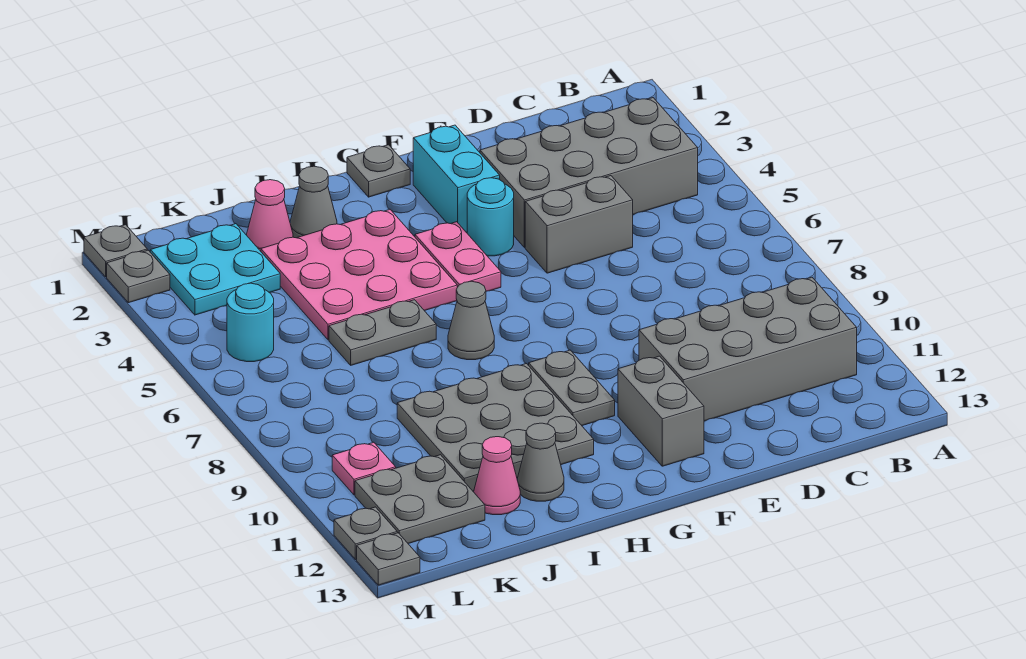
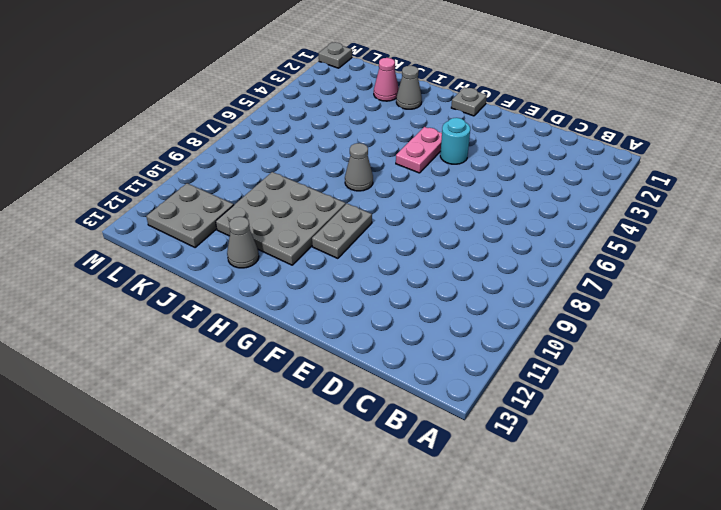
none -> grey 2x4 brick [480,98,698,248]
none -> grey 2x4 brick [639,277,857,421]
none -> grey 1x2 brick [525,176,633,273]

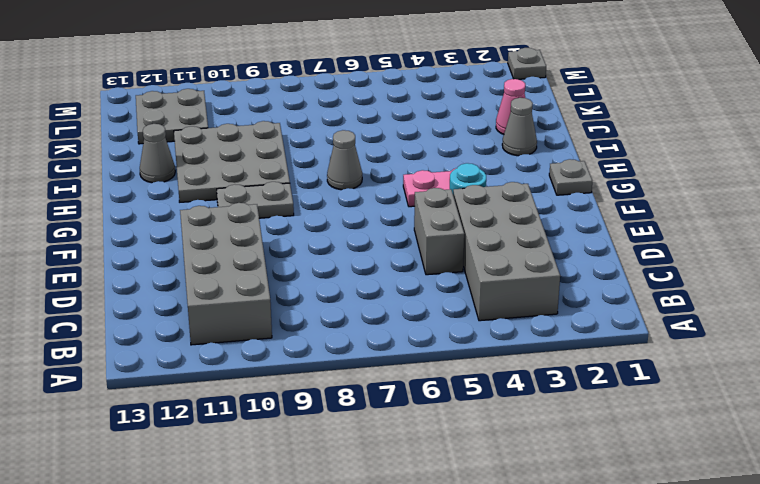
none -> cyan 1x2 brick [413,125,500,233]
none -> grey 1x2 brick [618,356,704,466]
none -> pink 3x3 plate [261,209,457,340]

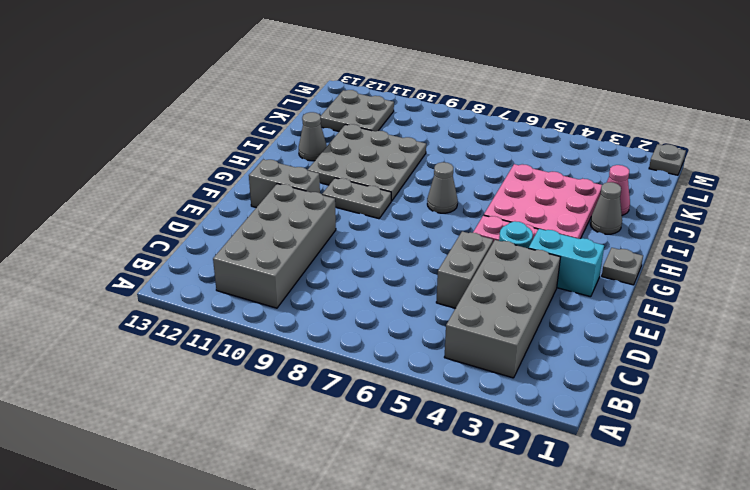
none -> grey 1x2 plate [329,300,436,365]
none -> pink 1x1 cone [474,437,520,515]
none -> cyan 2x2 plate [150,224,280,315]

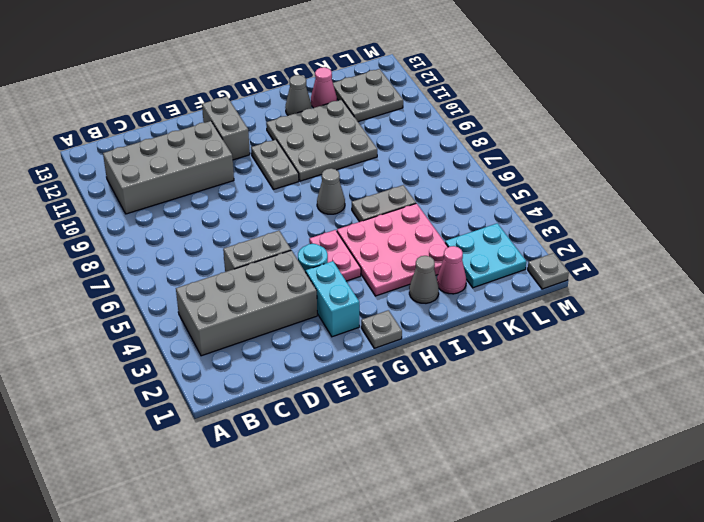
none -> cyan 1x1 round brick [227,283,274,362]
none -> pink 1x1 plate [332,442,396,495]
none -> grey 1x1 plate [107,250,170,303]

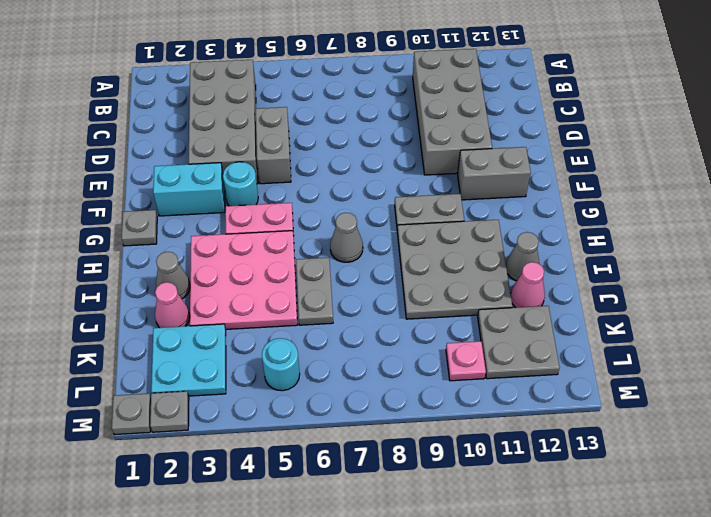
none -> grey 1x1 plate [334,507,397,560]
none -> grey 1x1 plate [357,533,420,585]

